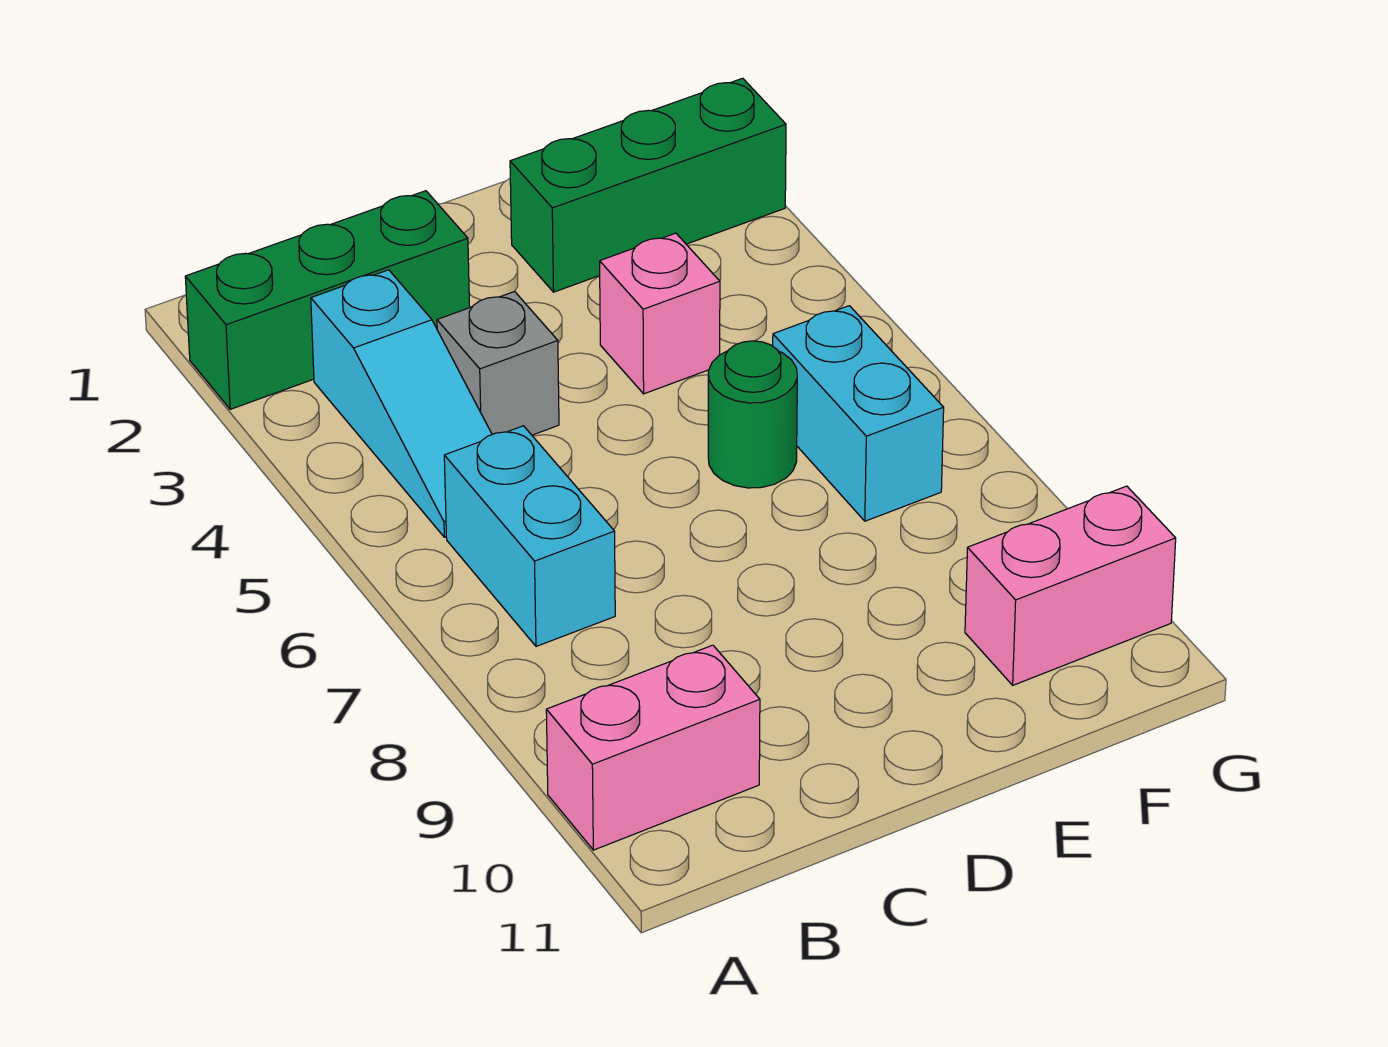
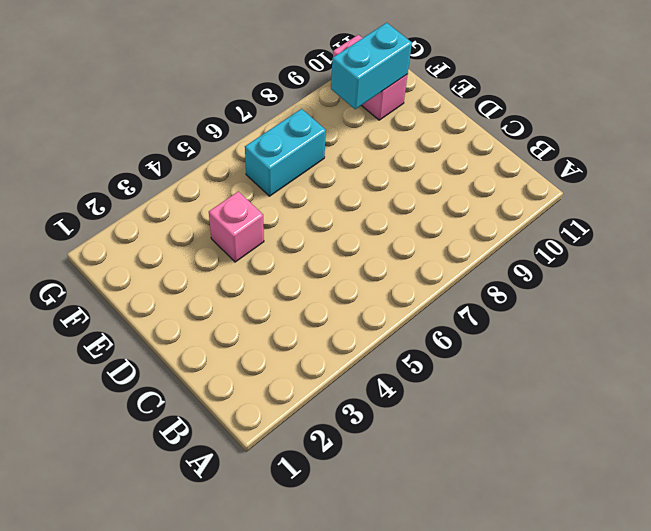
cyan 1x2 brick [331,23,412,109] -> cyan 1x2 brick moved to [444,426,615,646]
none -> green 1x3 brick [185,191,470,409]
none -> pink 1x2 brick [546,645,760,850]

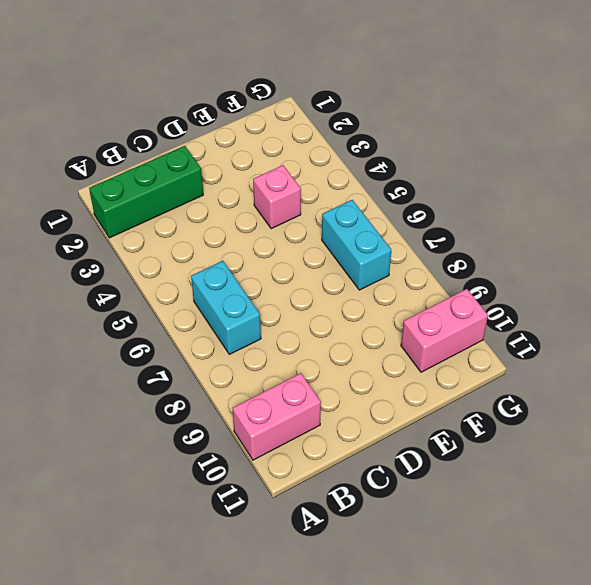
none -> cyan 1x3 slope [311,270,492,537]
none -> grey 1x1 brick [437,292,559,435]

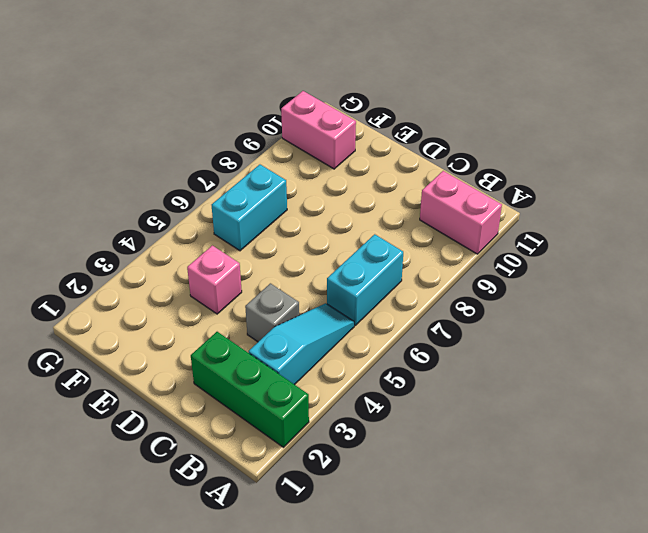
none -> green 1x3 brick [510,78,786,292]
none -> green 1x1 round brick [708,341,797,488]

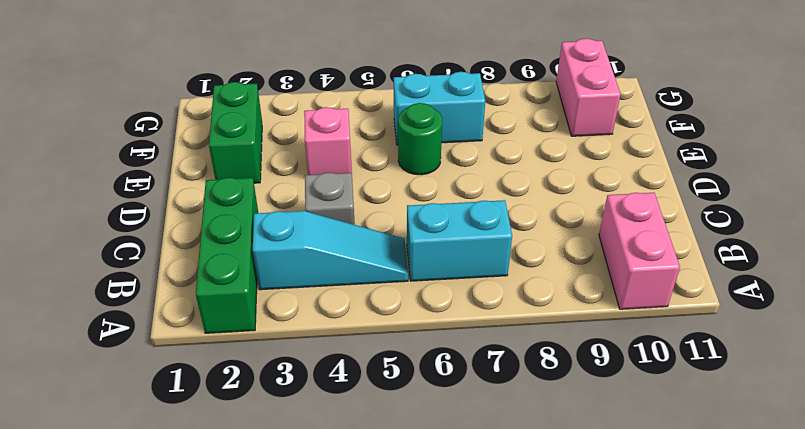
green 1x2 brick [209,82,262,183] -> green 1x3 brick [510,78,786,292]

